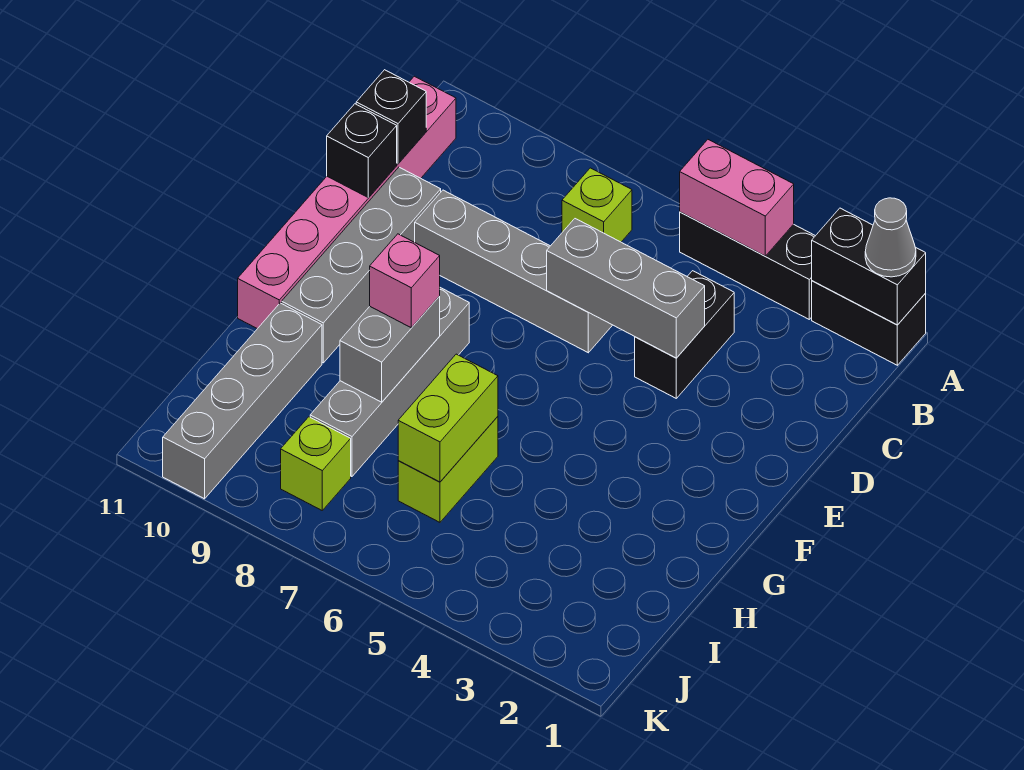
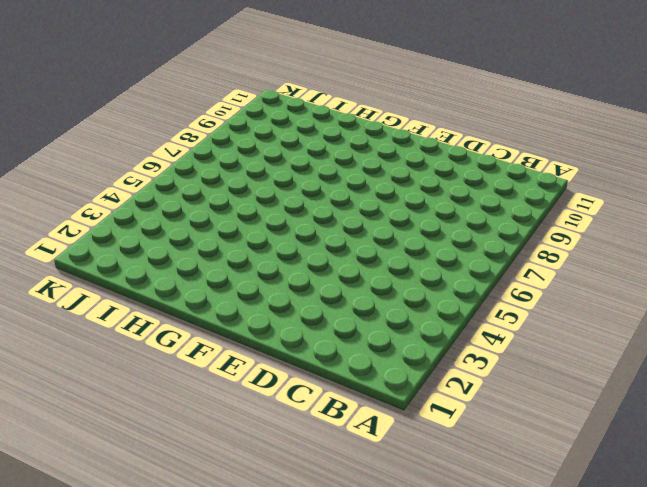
none -> black 1x2 brick [812,281,926,365]
none -> black 1x3 brick [680,212,815,319]
none -> lime 1x1 brick [562,168,632,242]

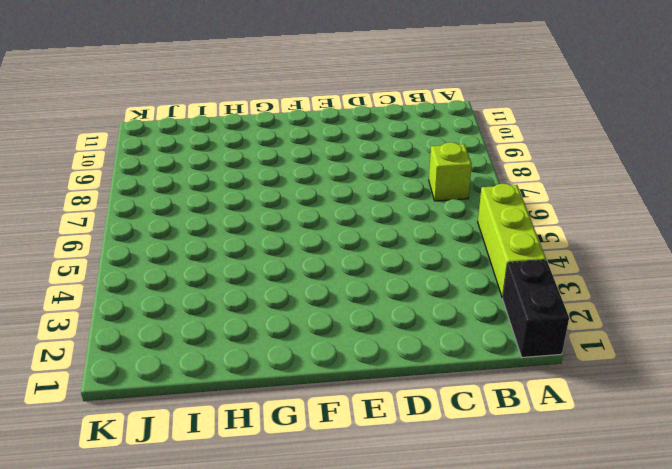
lime 1x3 brick [478,184,546,298] -> black 1x3 brick [680,212,815,319]
none -> pink 1x6 brick [238,76,456,329]
none -> black 1x2 brick [635,271,734,398]
none -> grey 1x4 brick [415,190,612,353]

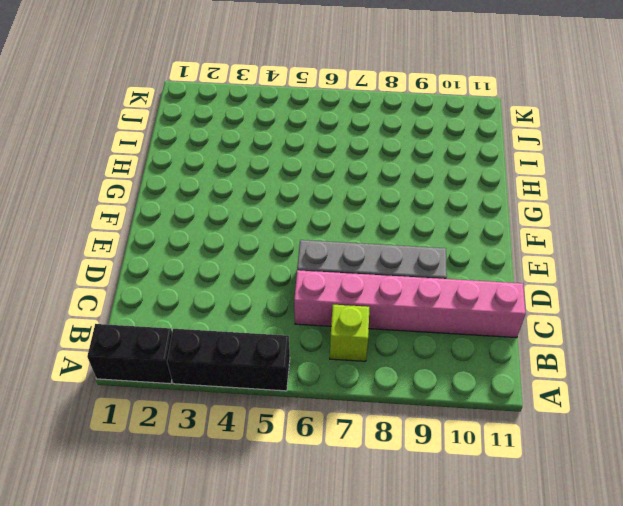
pink 1x6 brick [294,270,525,338] -> pink 1x6 brick turned to [238,76,456,329]
none -> black 1x2 brick [635,271,734,398]
none -> grey 1x4 brick [282,167,441,363]
none -> grey 1x4 brick [310,288,469,477]

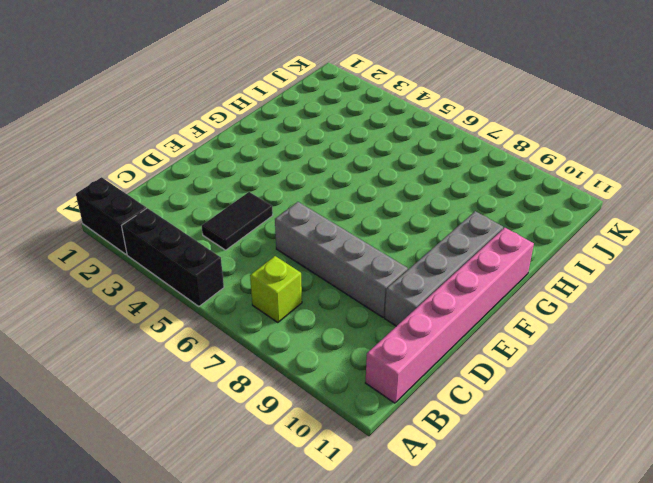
black 1x2 tile [202,192,273,250] -> black 1x2 brick [635,271,734,398]
none -> grey 1x4 brick [310,288,469,477]
none -> lime 1x2 brick [398,417,498,522]
none -> grey 1x4 brick [163,303,322,499]

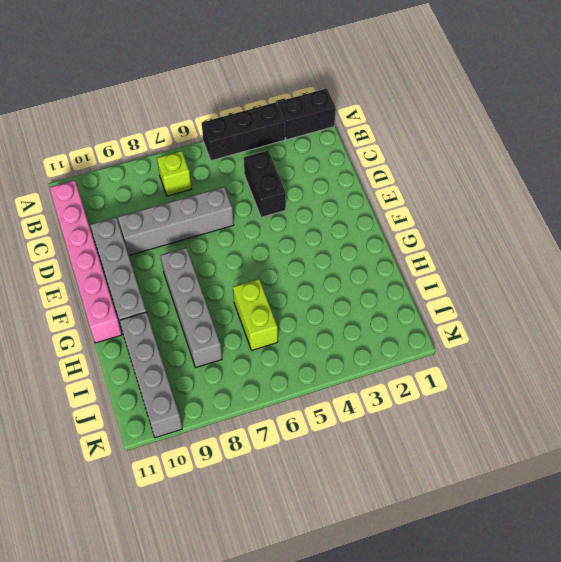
none -> lime 1x1 brick [281,417,351,510]
none -> black 1x2 brick [812,208,926,325]
none -> pink 1x2 brick [680,140,794,256]

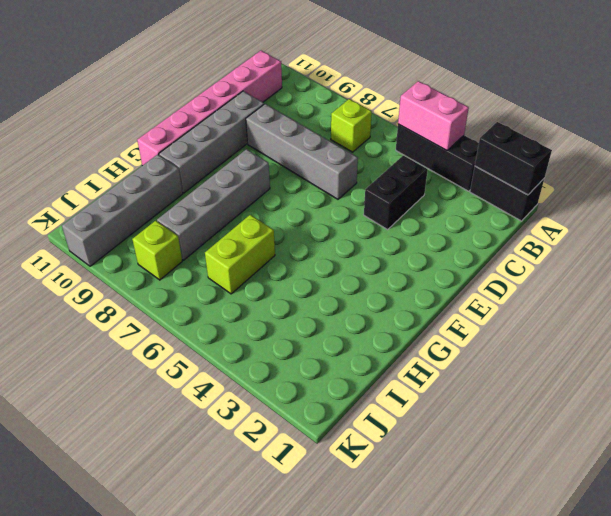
none -> black 1x1 brick [356,70,426,164]
none -> grey 1x3 brick [547,219,705,358]
none -> black 1x1 brick [327,104,397,197]

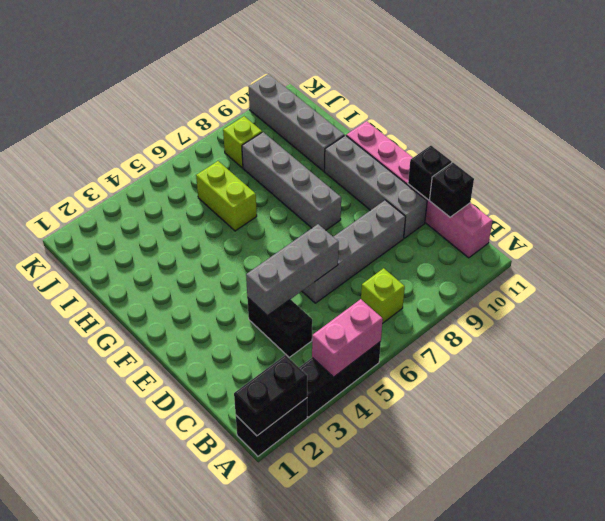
none -> grey 1x2 brick [340,296,440,402]
none -> lime 1x2 brick [398,354,498,482]
none -> grey 1x1 cone [865,198,916,277]

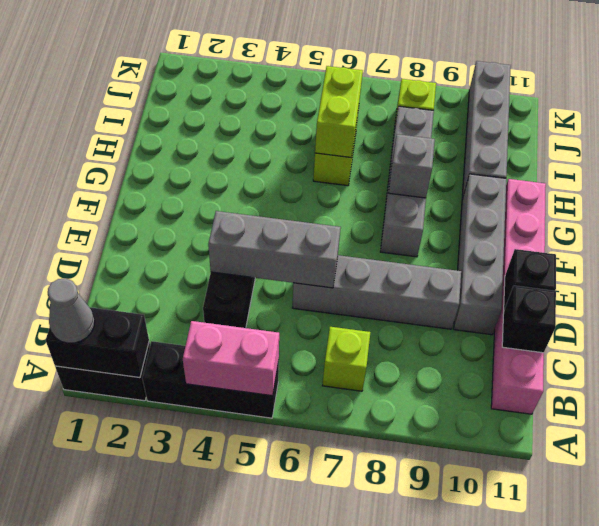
grey 1x1 brick [389,134,435,198] -> grey 1x2 brick [340,296,440,402]
none -> pink 1x1 brick [370,234,440,328]

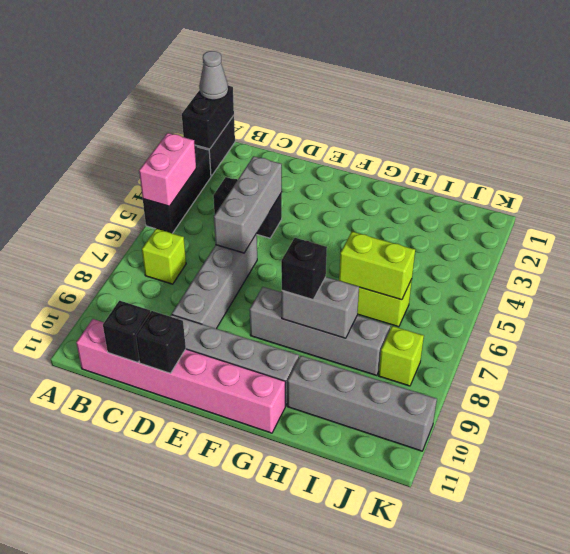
black 1x1 brick [281,238,327,300] -> pink 1x1 brick [370,234,440,328]

